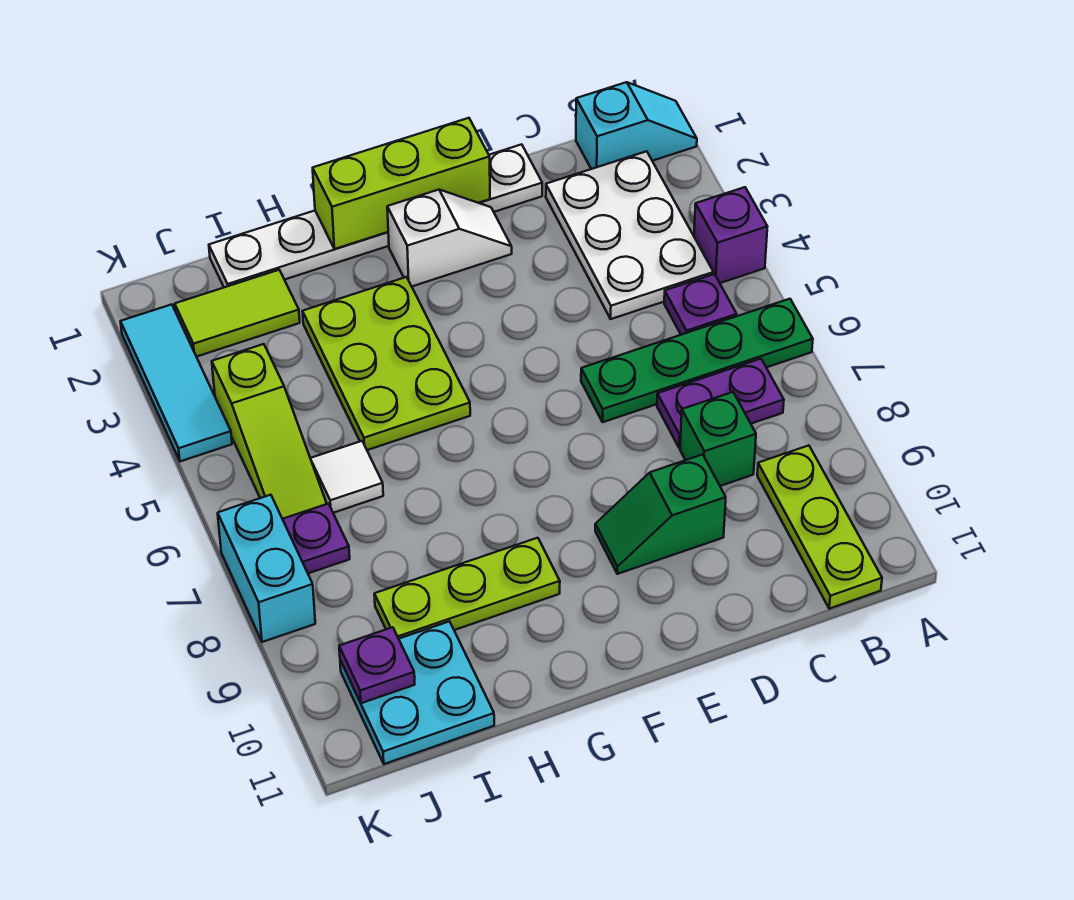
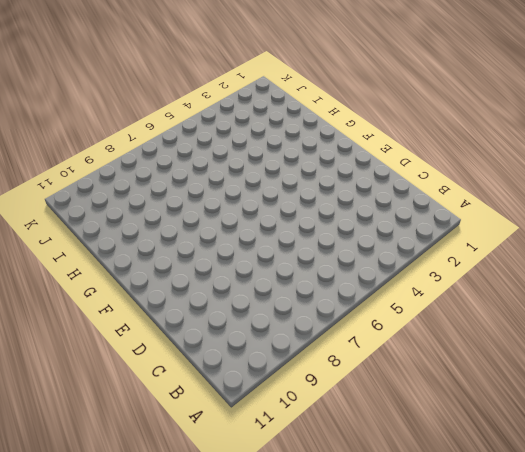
none -> cyan 1x2 slope [576,82,697,169]
none -> purple 1x1 brick [694,187,767,283]
none -> green 1x4 plate [581,299,813,422]

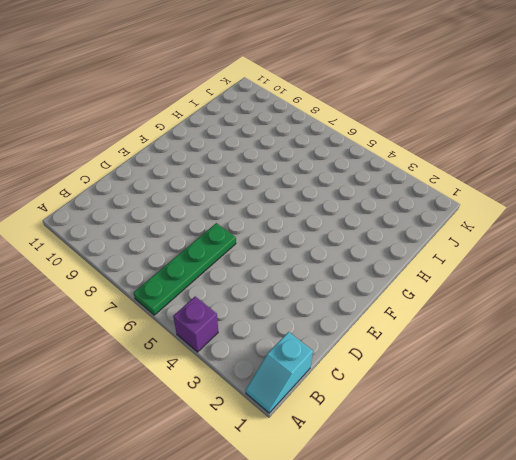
none -> white 2x3 plate [546,151,714,319]
none -> purple 1x1 plate [664,274,737,335]
none -> purple 1x2 plate [657,359,784,448]

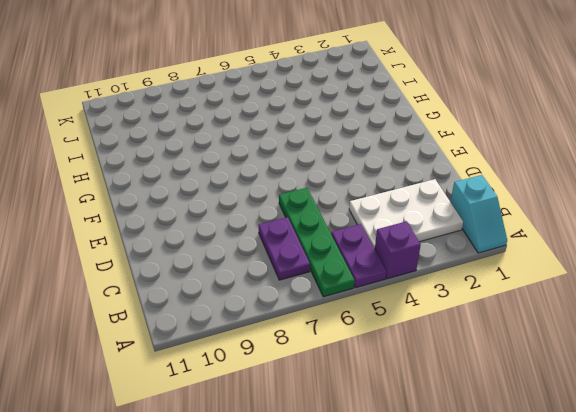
purple 1x2 plate [331,224,386,288] -> purple 1x1 plate [664,274,737,335]
none -> lime 1x3 plate [757,446,882,609]
none -> green 1x1 brick [680,392,756,486]
none -> white 1x6 plate [209,144,542,287]

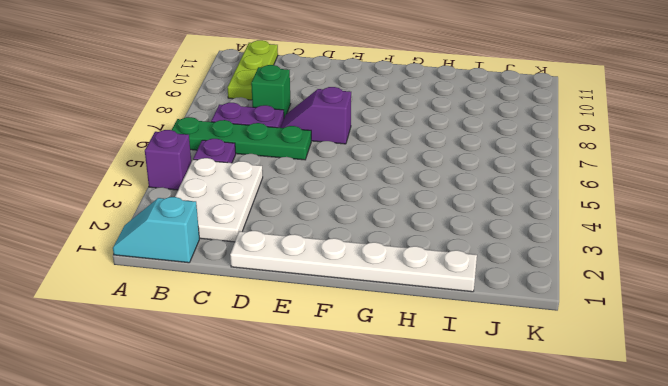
purple 1x2 slope [281,87,351,144] -> none
none -> green 1x2 slope [595,455,726,574]
none -> white 1x2 slope [387,190,512,286]
none -> lime 2x3 plate [303,277,470,450]

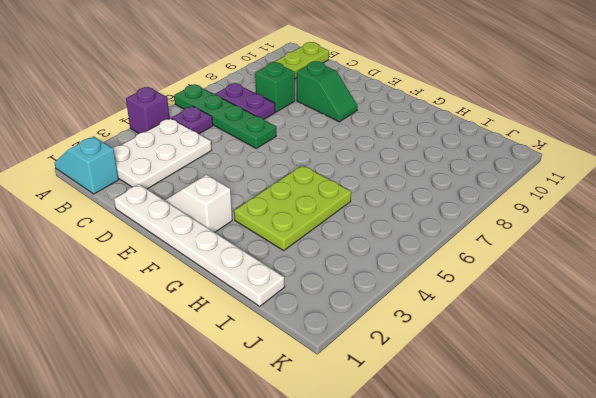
none -> lime 1x3 plate [374,538,560,639]
none -> lime 1x2 tile [175,270,300,357]
none -> white 1x1 tile [310,441,383,513]

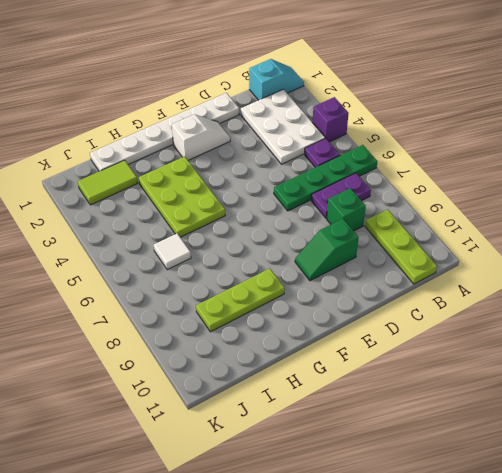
none -> cyan 2x2 plate [340,621,494,764]
none -> lime 1x3 slope [212,344,327,519]
none -> purple 1x1 plate [283,504,350,573]

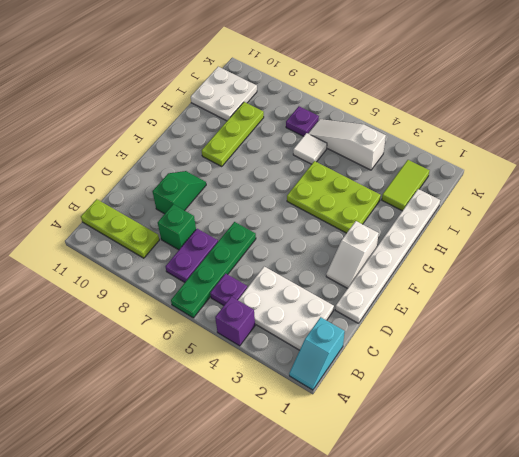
white 2x2 plate [191,67,257,121] -> cyan 2x2 plate [340,621,494,764]
white 1x3 slope [308,119,386,170] -> lime 1x3 slope [212,344,327,519]
none -> cyan 1x3 tile [121,304,232,461]
none -> cyan 1x2 brick [218,495,315,642]
none -> lime 1x3 brick [313,118,490,249]

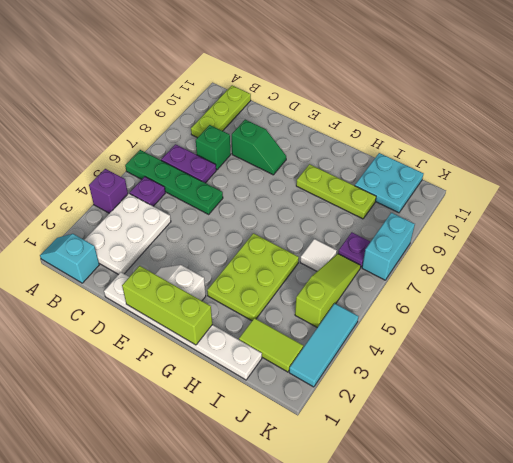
none -> purple 1x1 plate [339,627,415,703]

